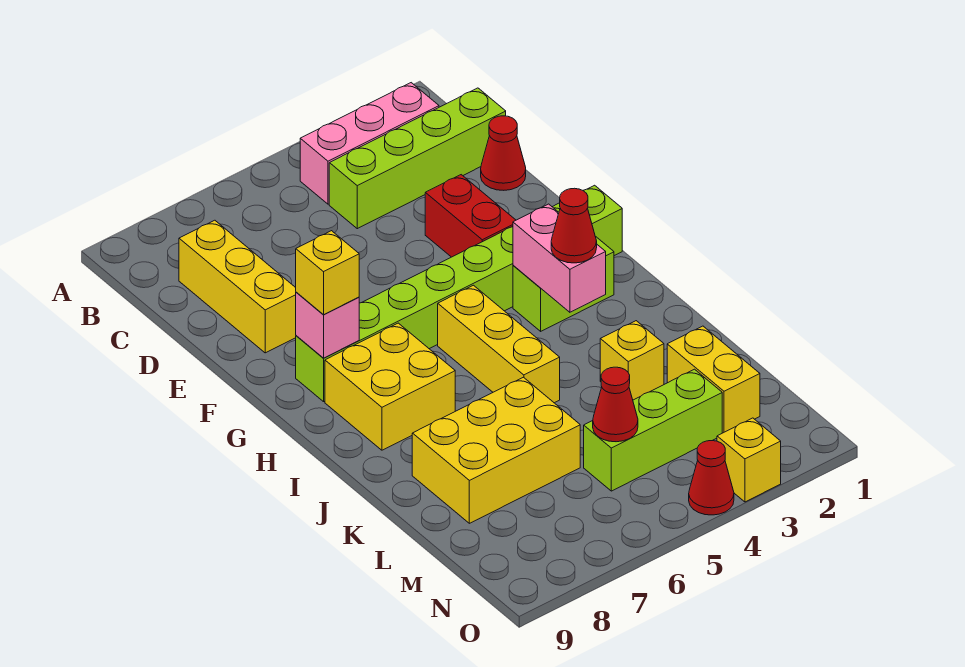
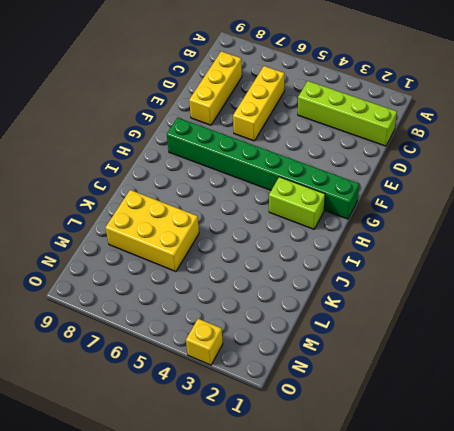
yellow 1x3 brick [233,66,285,141] -> yellow 1x3 brick moved to [438,285,560,403]
green 1x8 brick [167,118,359,219] -> lime 1x8 brick [296,185,622,402]
none -> pink 1x3 brick [300,83,439,204]
none -> red 1x1 cone [481,116,526,190]
none -> red 1x2 brick [425,175,516,257]

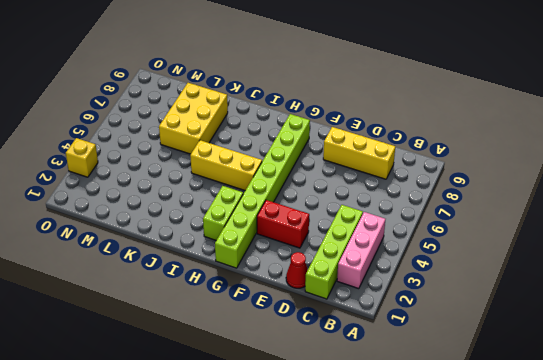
none -> yellow 2x2 brick [325,323,455,450]
none -> yellow 1x1 brick [600,321,664,400]
none -> yellow 1x2 brick [667,326,760,433]

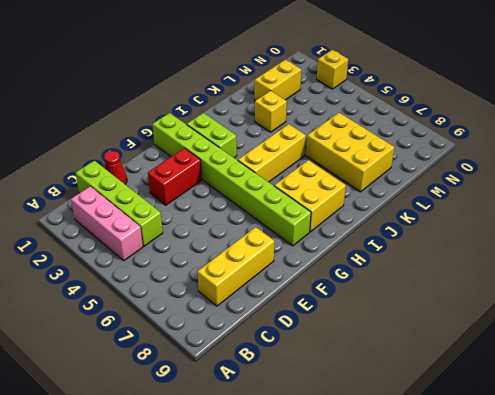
none -> lime 1x3 brick [584,369,722,491]
none -> red 1x1 cone [689,441,734,515]
none -> pink 1x1 brick [296,292,359,358]

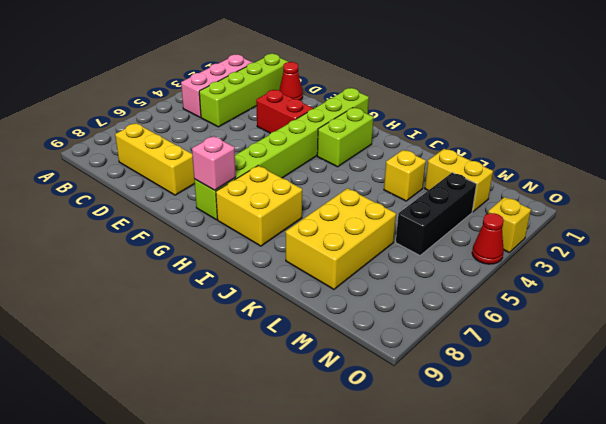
black 1x3 brick [396,173,477,255] -> lime 1x3 brick [584,369,722,491]
none -> yellow 1x3 brick [438,285,560,403]
none -> pink 1x2 brick [513,204,606,312]
none -> red 1x1 cone [593,367,638,442]

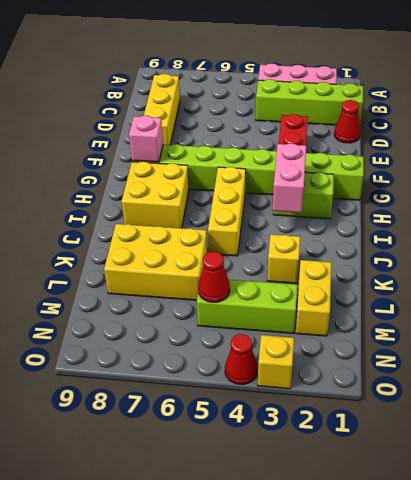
none -> yellow 1x1 brick [296,231,359,315]
none -> red 1x1 cone [551,188,597,263]

